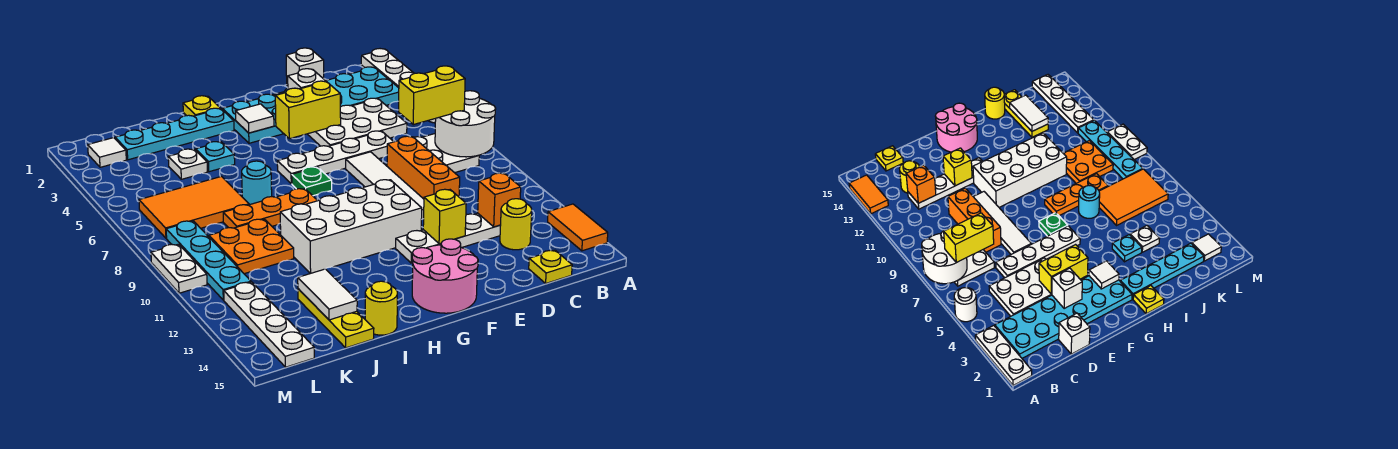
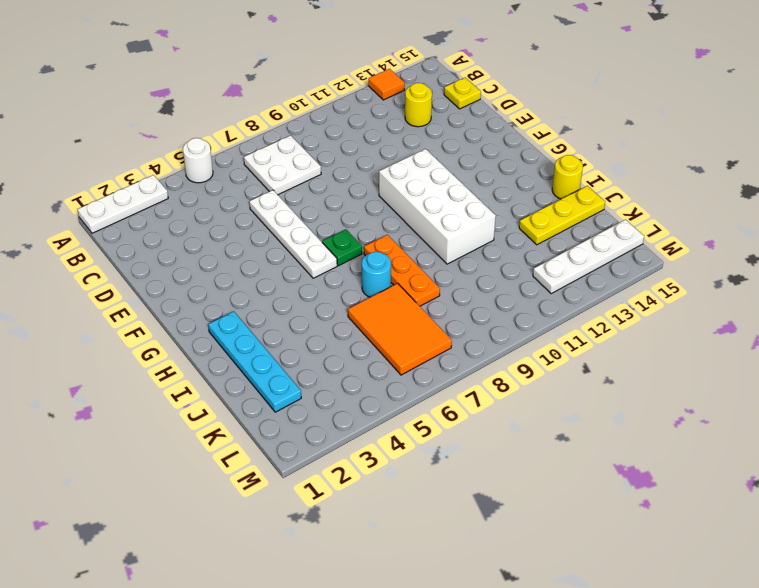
orange 1x1 tile [369,69,405,100] -> orange 1x2 tile [548,204,608,251]
none -> cyan 2x6 plate [222,67,399,143]
none -> white 2x3 plate [308,98,407,146]
none -> white 1x4 plate [396,213,501,263]
none -> white 1x1 brick [286,48,324,86]

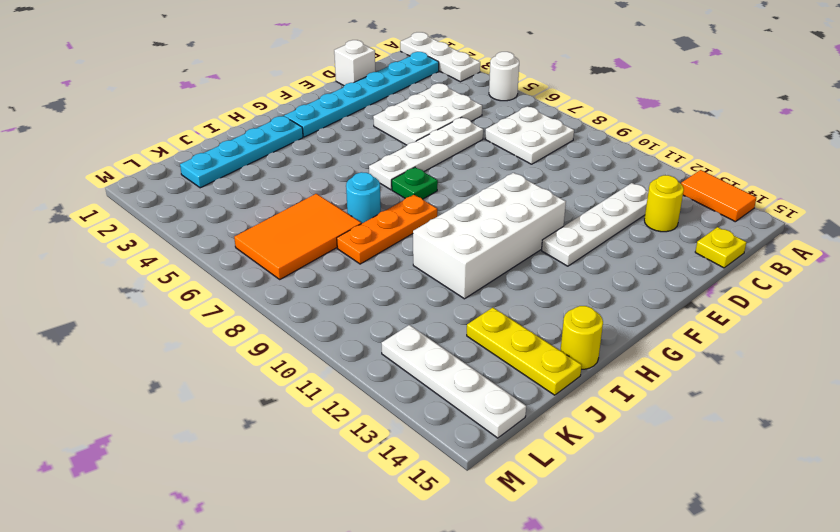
cyan 1x6 plate [284,52,439,137] -> cyan 2x6 plate [222,67,399,143]
none -> orange 1x3 brick [387,136,460,199]
none -> white 1x4 tile [346,152,424,220]
none -> pink 2x2 round brick [412,239,478,313]
none -> yellow 1x1 plate [183,96,221,116]

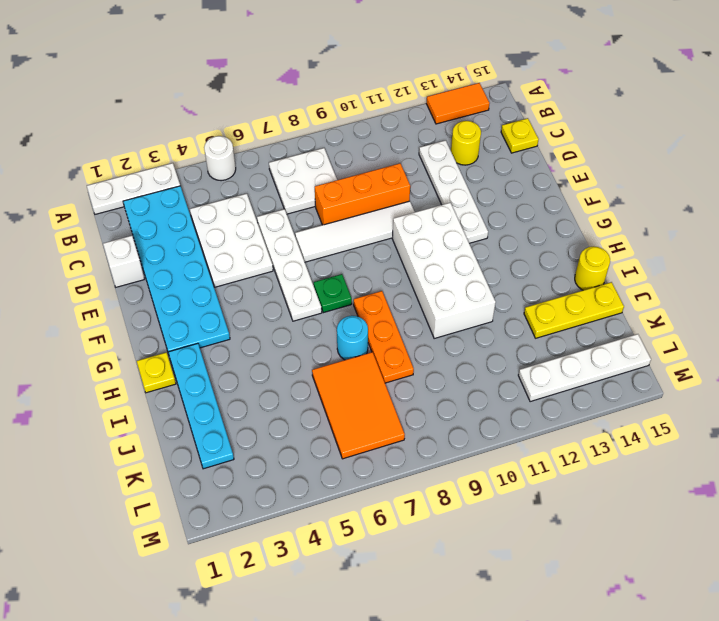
none -> pink 2x2 round brick [412,239,478,313]
none -> cyan 1x1 plate [196,142,235,172]
none -> white 1x1 plate [168,149,208,179]
none -> orange 2x2 plate [209,219,294,274]

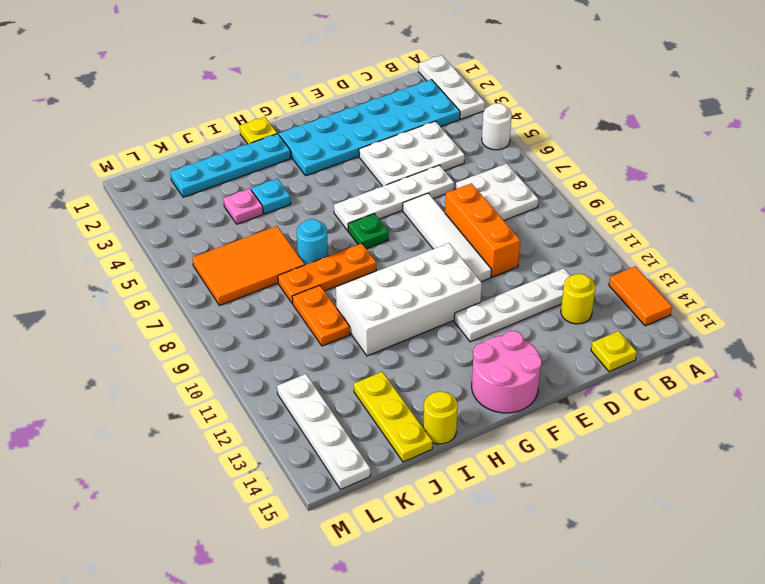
pink 1x1 plate [224,189,263,224] -> white 1x1 plate [168,149,208,179]
orange 1x2 plate [292,285,350,346] -> orange 2x2 plate [209,219,294,274]
none -> white 1x1 brick [286,48,324,86]
none -> white 1x1 tile [88,138,126,167]
none -> cyan 1x4 plate [166,221,251,300]
none -> white 1x2 plate [151,244,207,293]

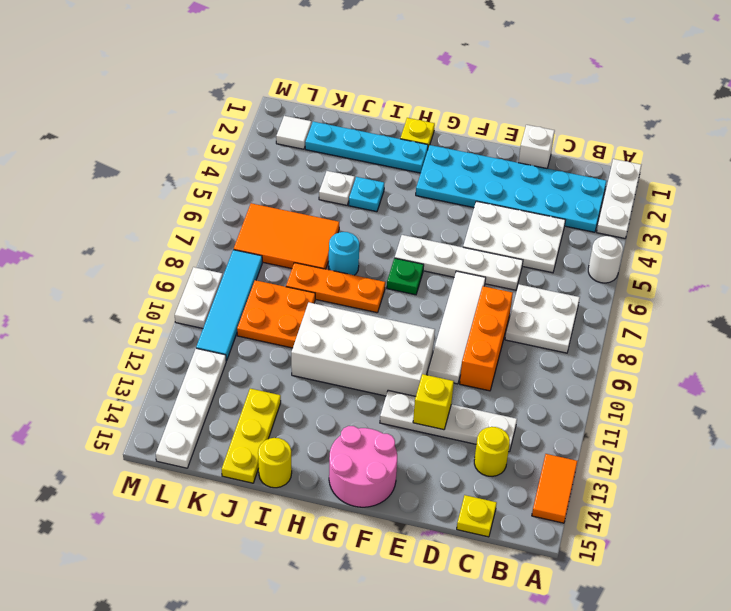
cyan 1x4 tile [196,250,262,361] -> cyan 1x4 plate [166,221,251,300]
none -> white 2x2 round brick [435,91,496,157]
none -> orange 1x1 brick [478,173,521,227]
none -> white 1x1 brick [288,69,326,90]
none -> yellow 1x2 brick [275,81,341,139]

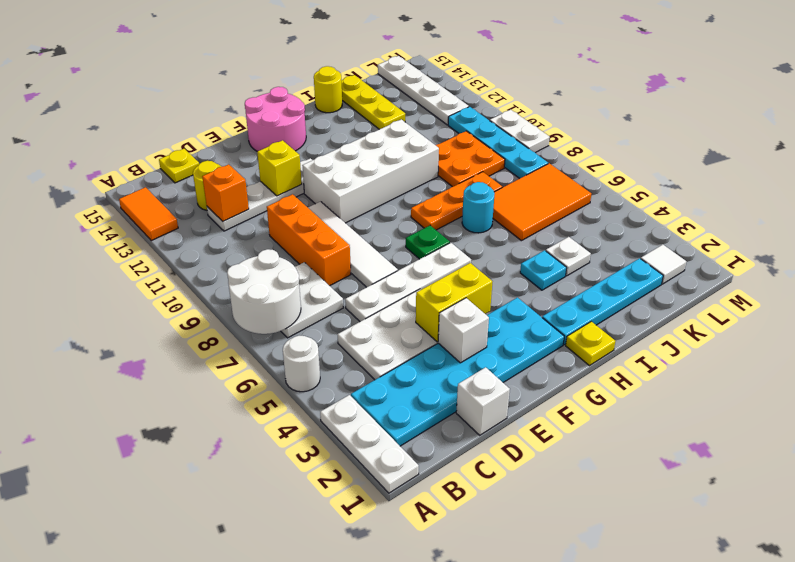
none -> white 1x1 tile [236,104,274,133]
none -> white 1x2 tile [298,269,357,320]
none -> yellow 1x2 brick [399,66,465,125]

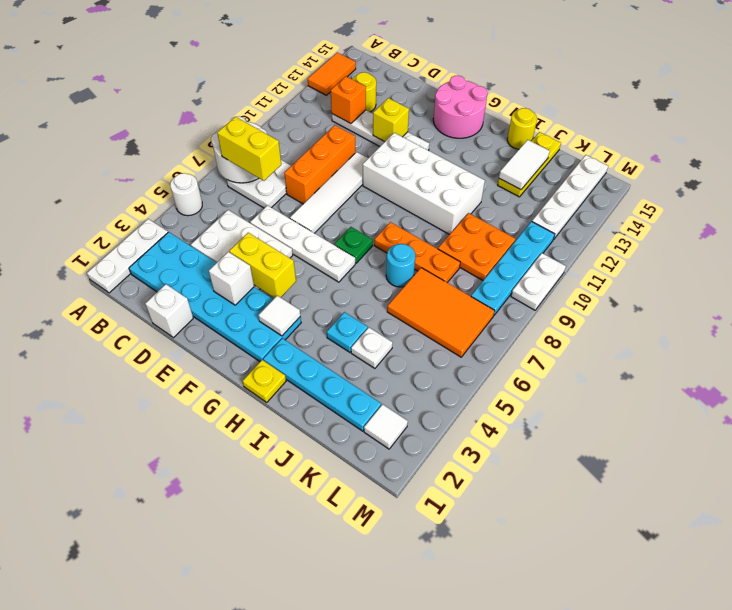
none -> yellow 1x1 plate [529,250,572,283]

